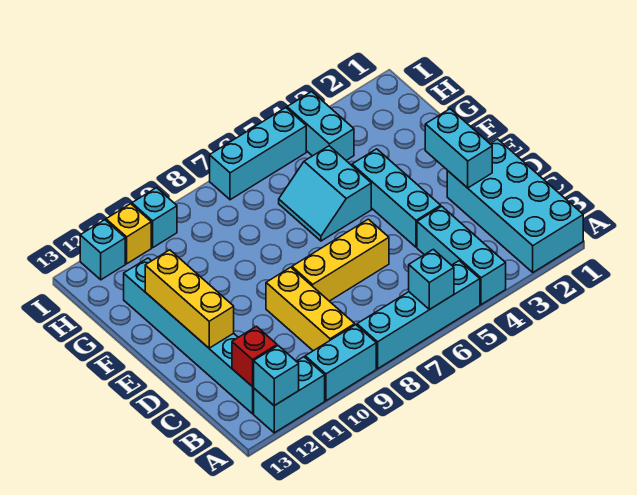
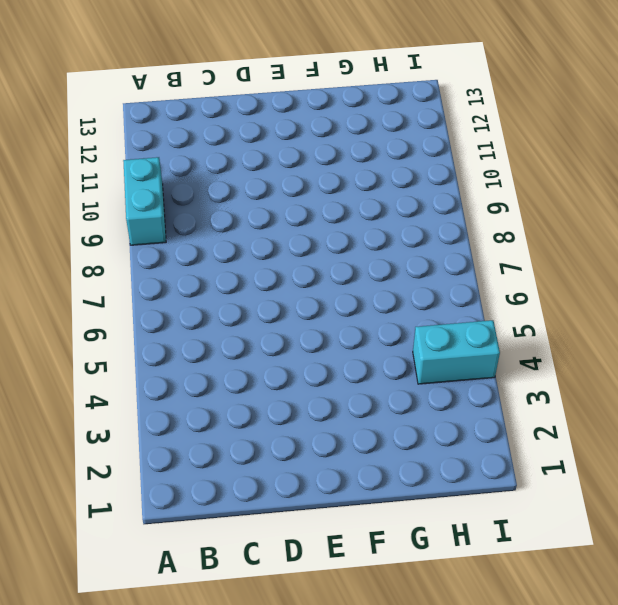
none -> cyan 2x4 brick [447,139,583,272]
none -> cyan 1x3 brick [417,206,506,305]
none -> cyan 1x4 brick [357,261,480,369]

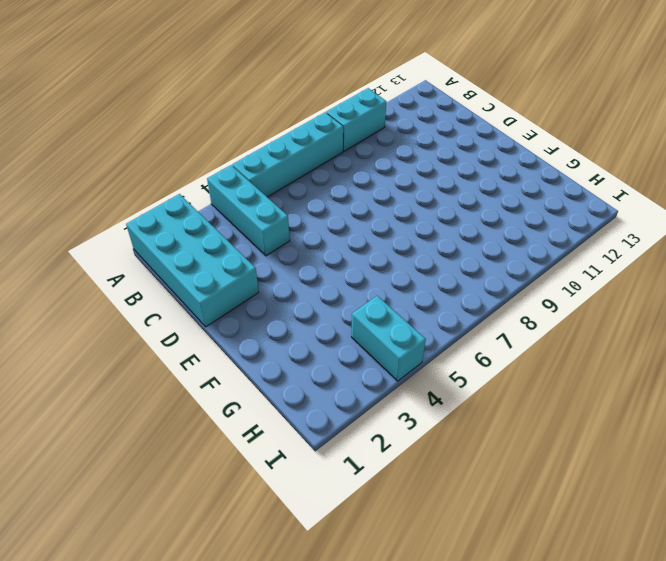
none -> cyan 1x2 brick [254,357,325,433]
none -> yellow 1x3 brick [266,267,355,351]
none -> cyan 1x6 brick [124,258,254,414]

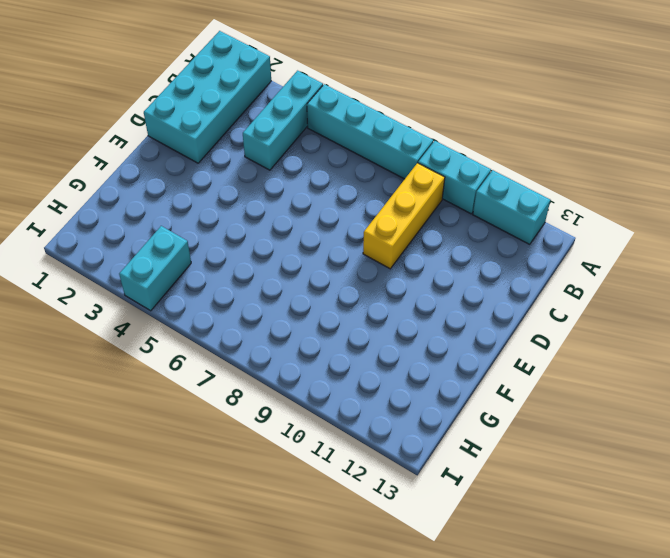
none -> cyan 1x6 brick [124,258,254,414]
none -> cyan 1x3 brick [352,149,441,247]
none -> yellow 1x3 brick [292,219,389,301]

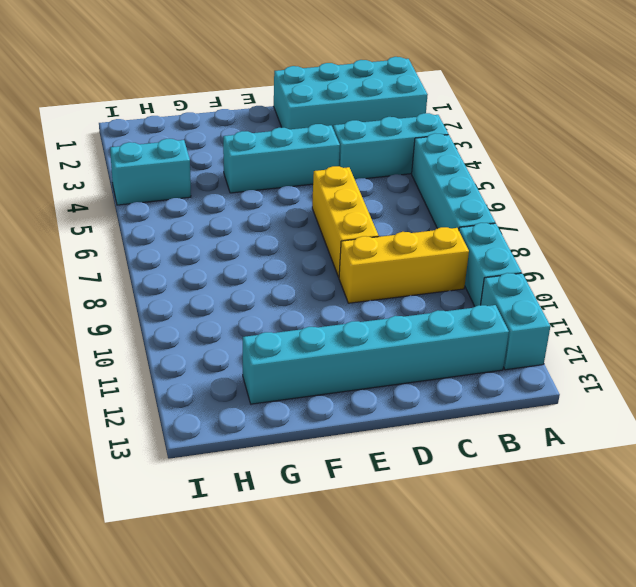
none -> cyan 2x2 slope [279,146,371,241]
none -> cyan 1x3 brick [210,108,306,200]
none -> cyan 1x1 brick [132,188,177,248]

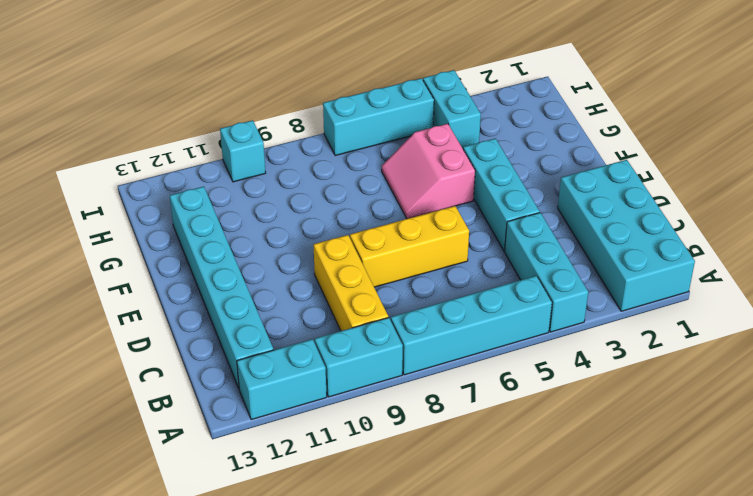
pink 2x2 slope [382,124,475,219] -> cyan 2x2 slope [279,146,371,241]
none -> yellow 1x1 brick [106,204,151,264]
none -> cyan 1x1 brick [80,220,125,280]
none -> cyan 1x1 brick [409,249,454,309]

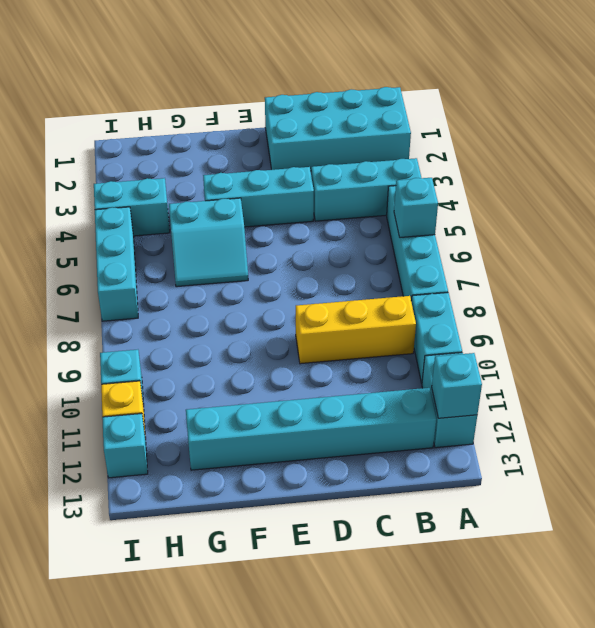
none -> yellow 1x3 brick [292,219,389,301]
none -> red 1x1 brick [232,326,277,387]
none -> cyan 1x2 brick [425,109,492,188]

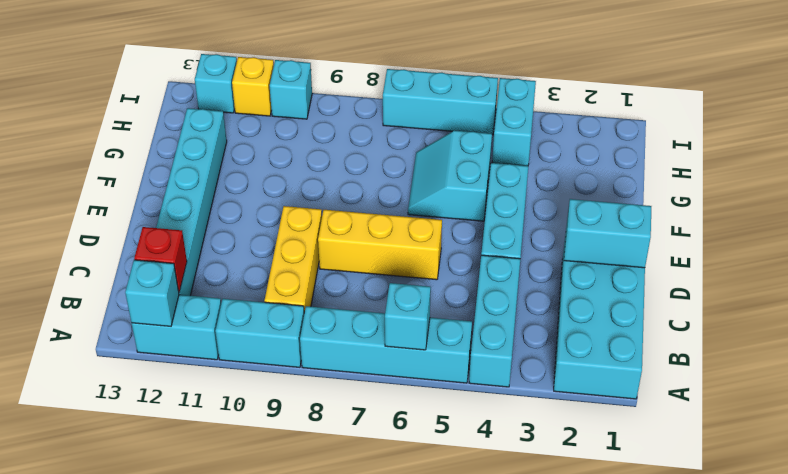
cyan 1x2 brick [564,199,651,268] -> cyan 1x2 brick turned to [425,109,492,188]
none -> yellow 1x3 brick [145,250,234,348]

